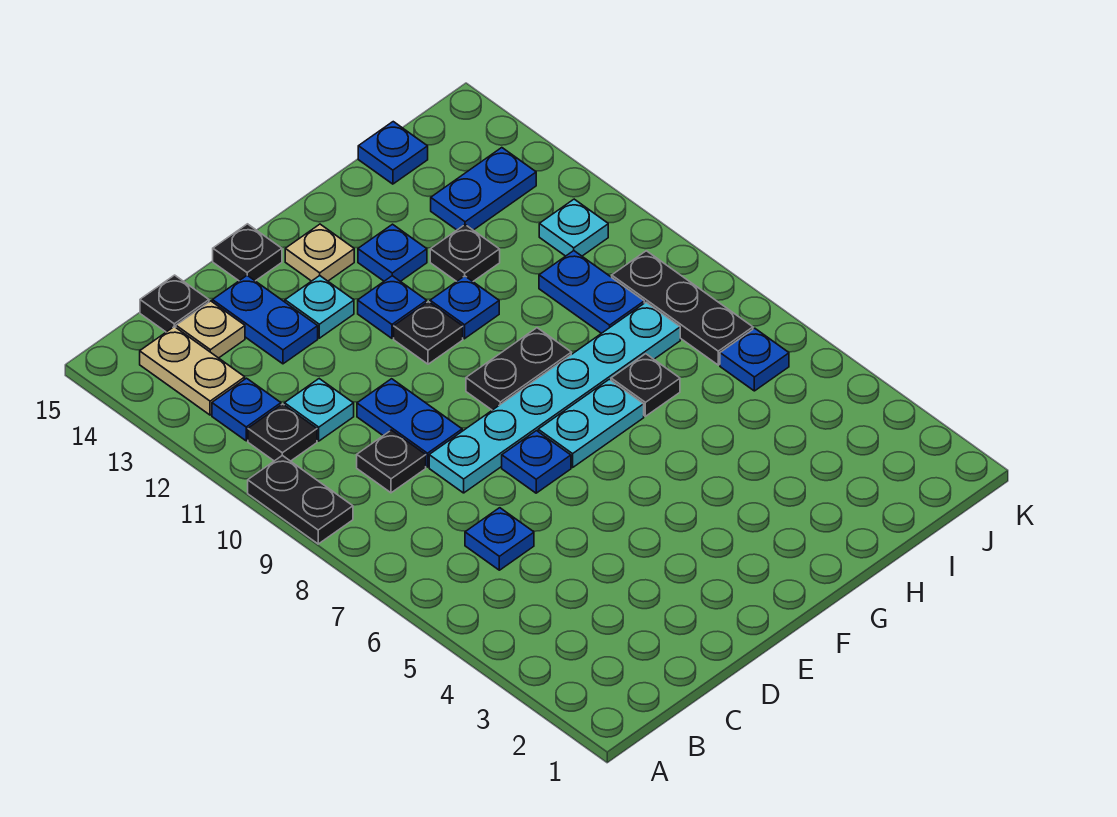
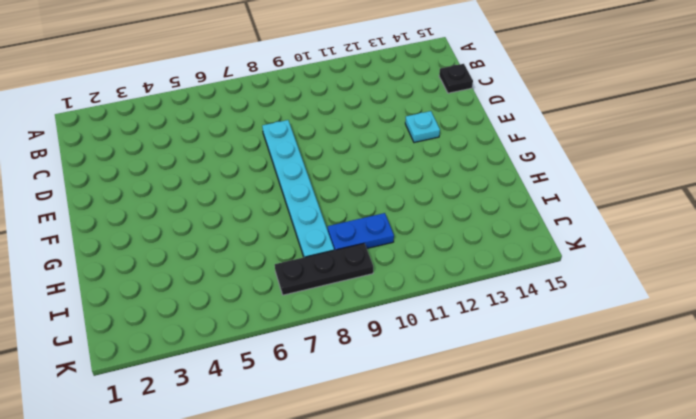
none -> black 1x2 plate [248,455,353,544]
none -> black 1x1 plate [248,404,317,461]
none -> blue 1x1 plate [212,378,281,441]
none -> tan 1x2 plate [140,327,245,415]

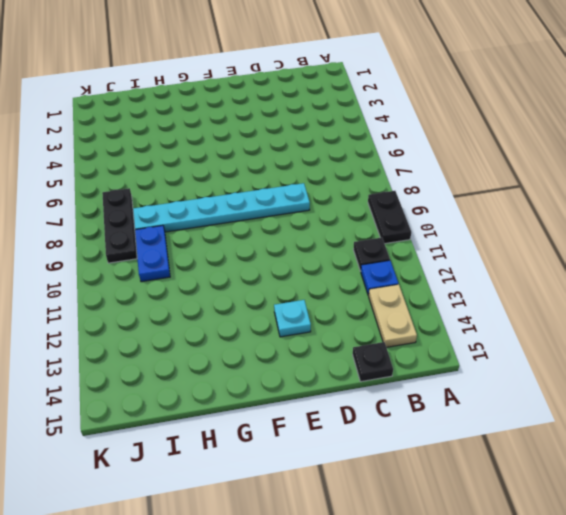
none -> blue 1x1 plate [465,508,534,570]
none -> black 1x1 plate [357,430,426,493]
none -> cyan 1x1 plate [284,379,354,441]
none -> tan 1x1 plate [176,301,245,358]

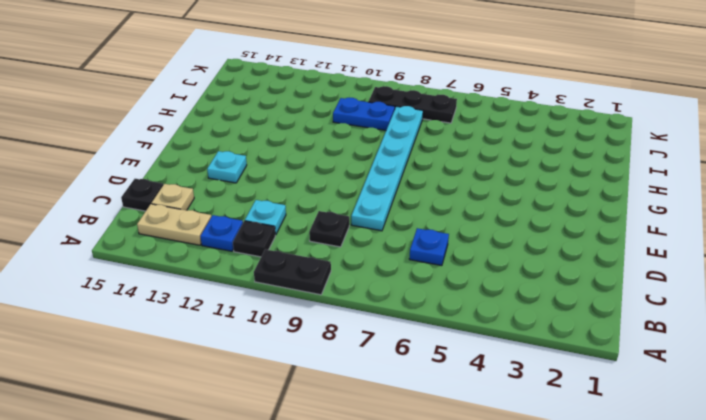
none -> blue 1x2 plate [357,379,462,467]
none -> blue 1x2 plate [212,275,318,364]
none -> blue 1x1 plate [502,431,571,493]
none -> black 1x1 plate [213,224,282,281]

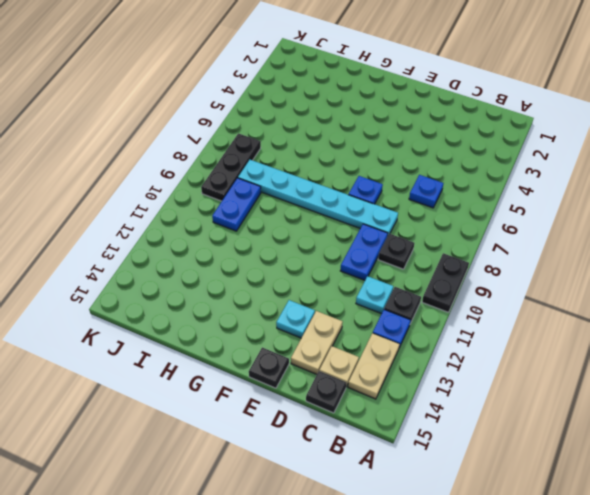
tan 1x2 plate [291,311,343,374] -> blue 1x2 plate [212,275,318,364]
none -> cyan 1x2 plate [538,379,644,468]
none -> black 1x2 plate [466,328,571,410]
none -> black 1x1 plate [394,302,463,364]
none -> blue 1x1 plate [358,276,427,338]

